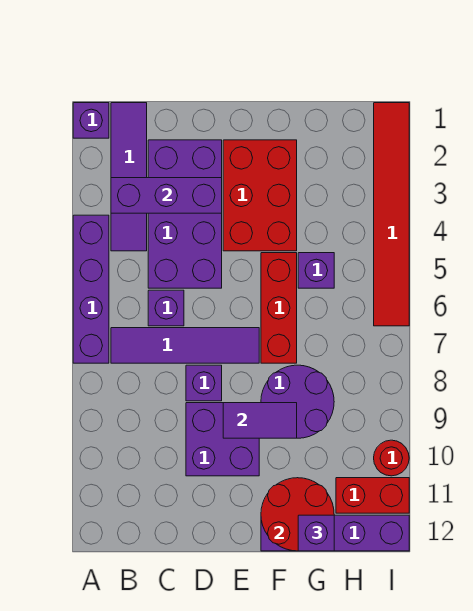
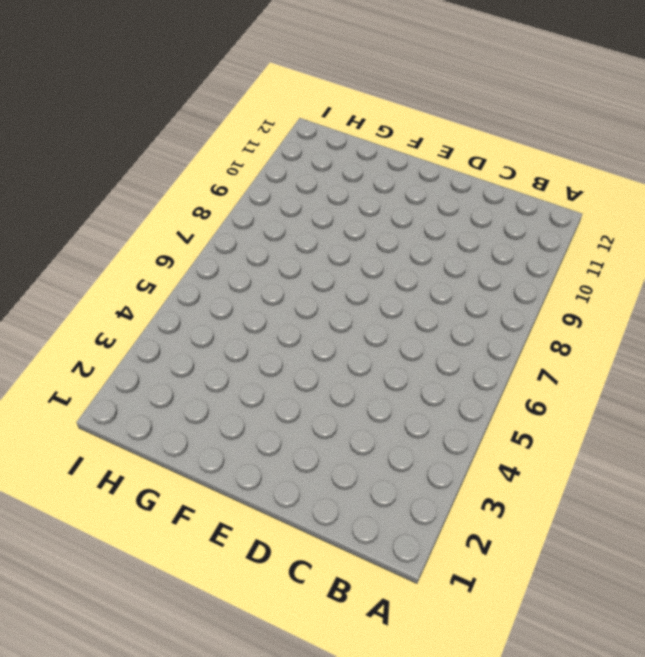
none -> purple 1x1 brick [73,103,109,138]
none -> purple 1x4 brick [73,215,109,363]
none -> purple 1x4 tile [111,103,147,251]

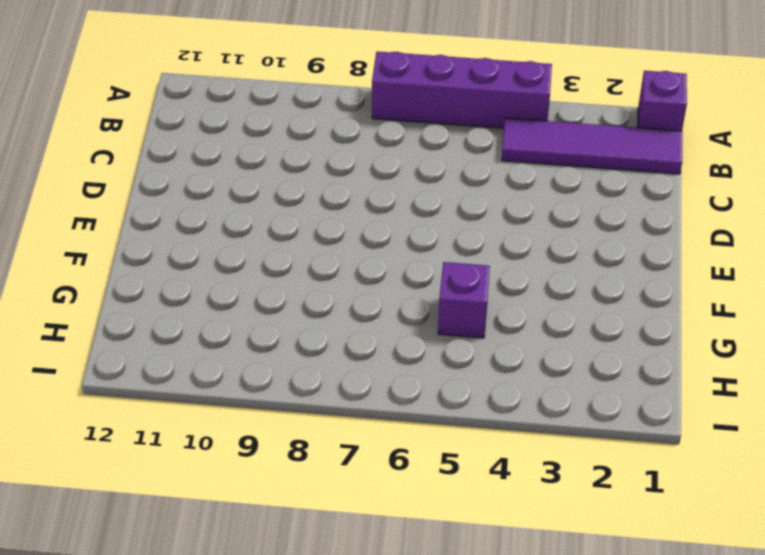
none -> purple 1x4 tile [111,328,259,363]
none -> purple 2x4 brick [148,140,222,288]
none -> purple 1x1 brick [148,290,184,326]

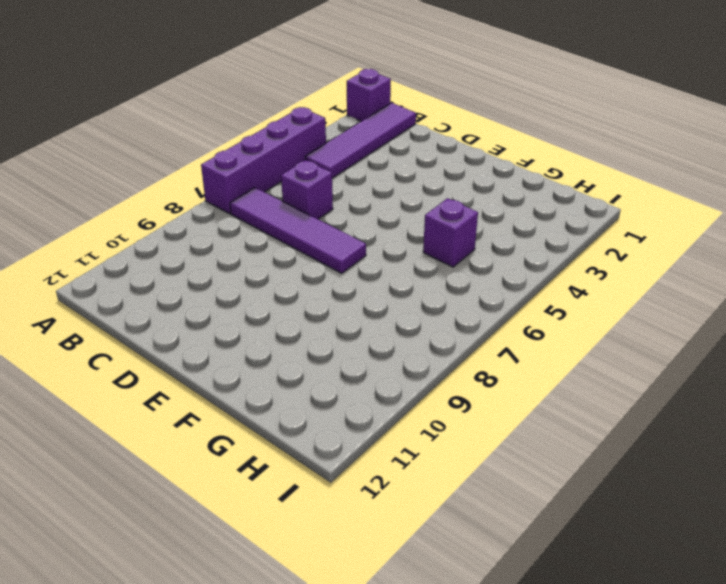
none -> purple 2x4 brick [148,140,222,288]
none -> purple 1x1 brick [186,365,222,401]
none -> purple 2x2 brick [186,403,259,476]

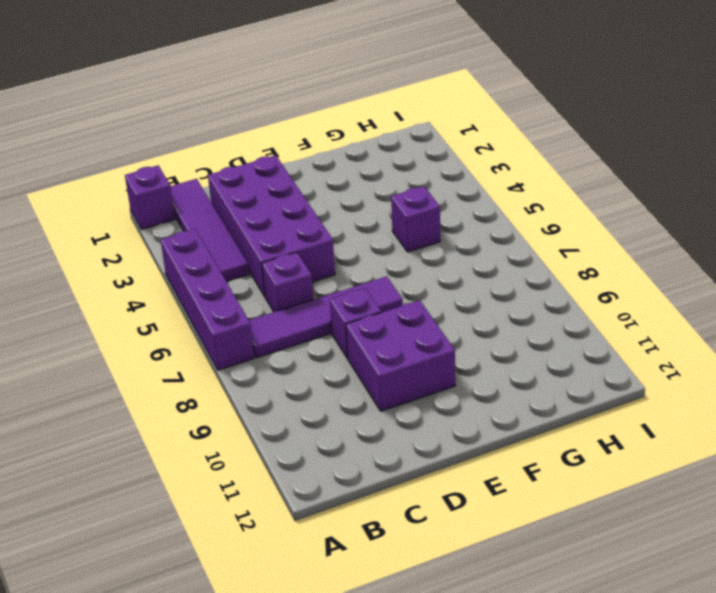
none -> red 2x3 brick [223,140,297,251]
none -> red 1x3 brick [261,253,297,363]
none -> purple 2x2 round brick [261,365,334,438]

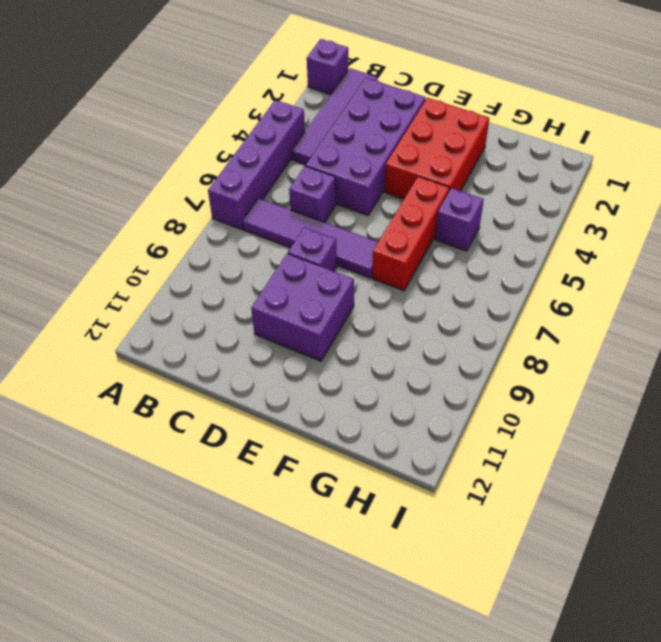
none -> purple 2x2 round brick [261,365,334,438]
none -> purple 1x4 brick [261,515,409,551]
none -> red 1x2 brick [336,478,409,513]

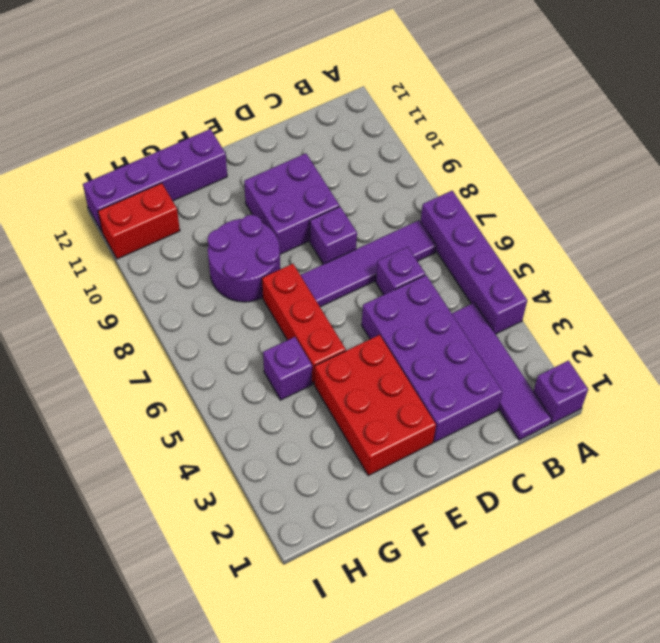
none -> red 1x6 tile [374,103,409,326]
none -> red 1x1 round brick [374,440,409,476]
none -> purple 1x3 brick [111,178,222,213]

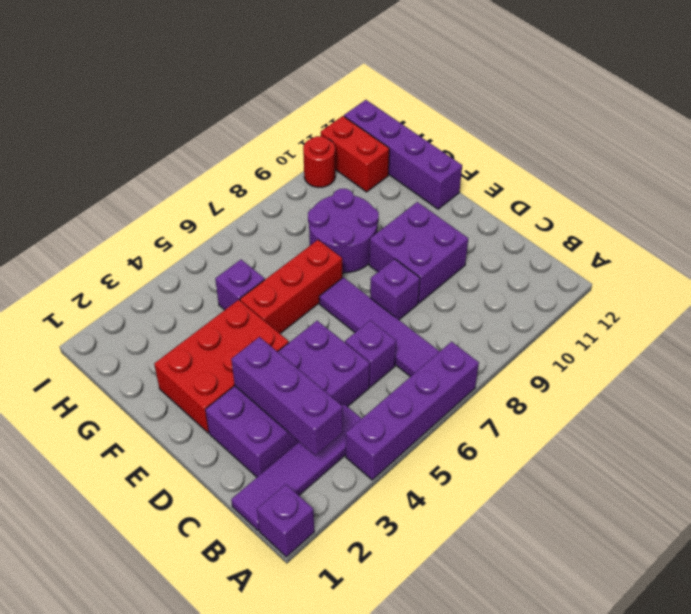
none -> red 1x6 tile [374,103,409,326]
none -> purple 1x2 tile [223,403,297,438]
none -> red 2x2 round brick [261,478,334,551]

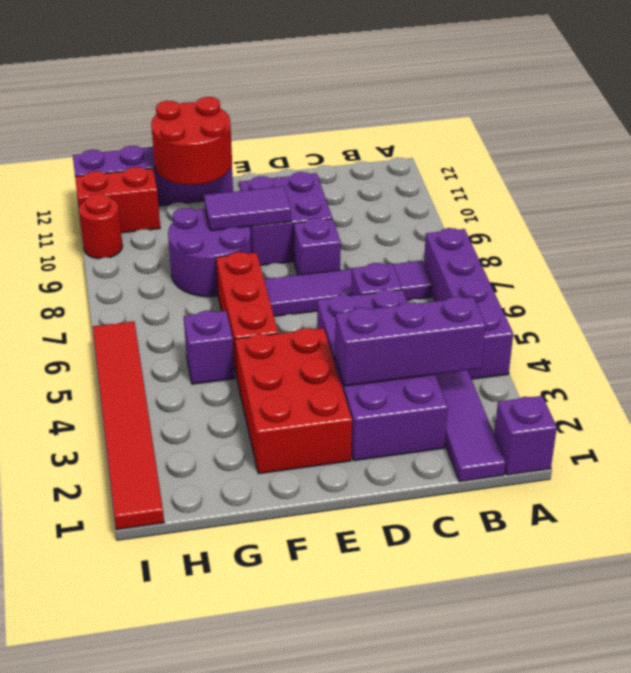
none -> purple 1x1 brick [298,515,334,551]

